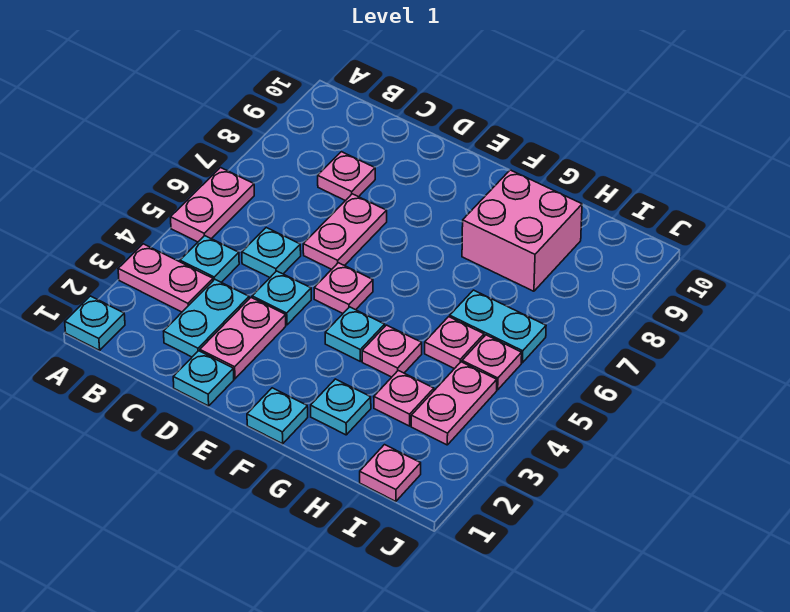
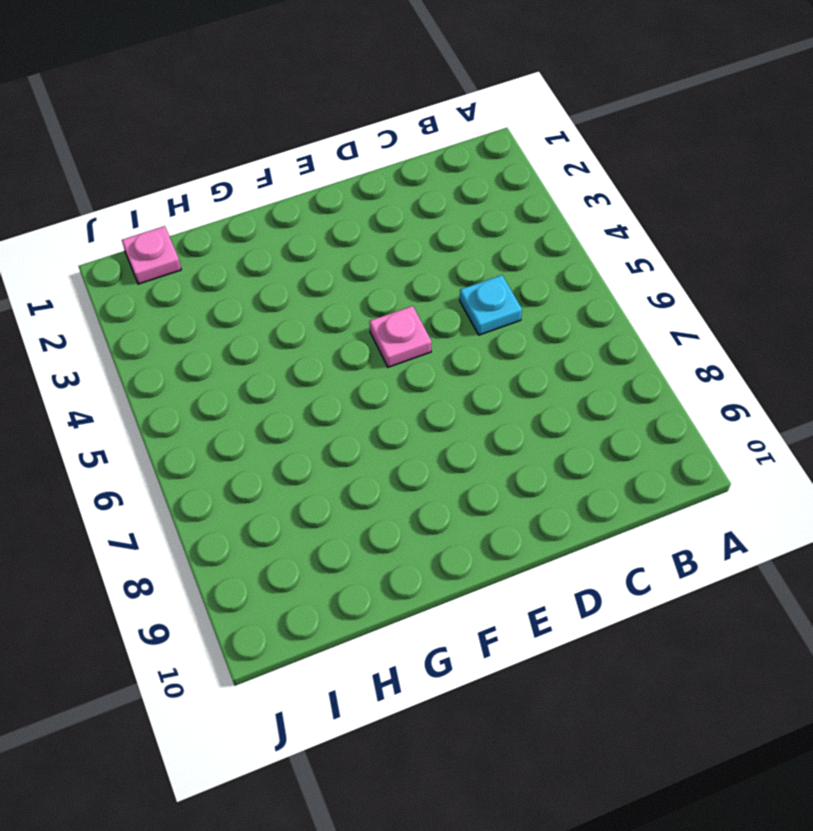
none -> cyan 1x1 plate [65,296,125,350]
none -> pink 1x2 plate [118,244,213,312]
none -> pink 1x2 plate [171,168,254,242]

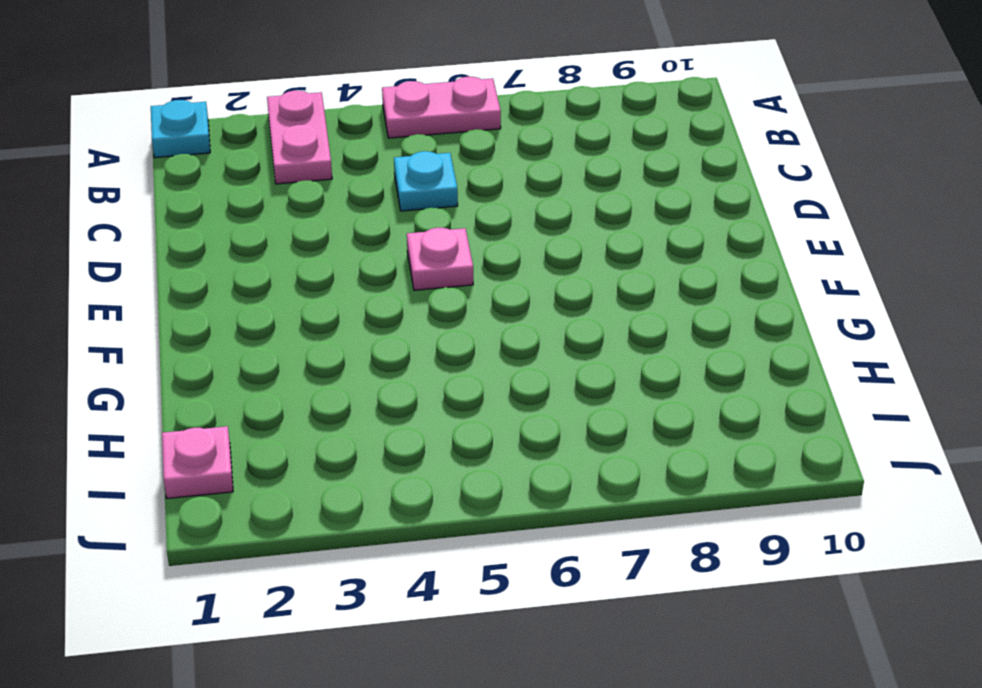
none -> cyan 1x1 plate [180,236,239,282]
none -> cyan 1x2 plate [164,279,249,357]
none -> pink 1x1 plate [318,152,375,201]

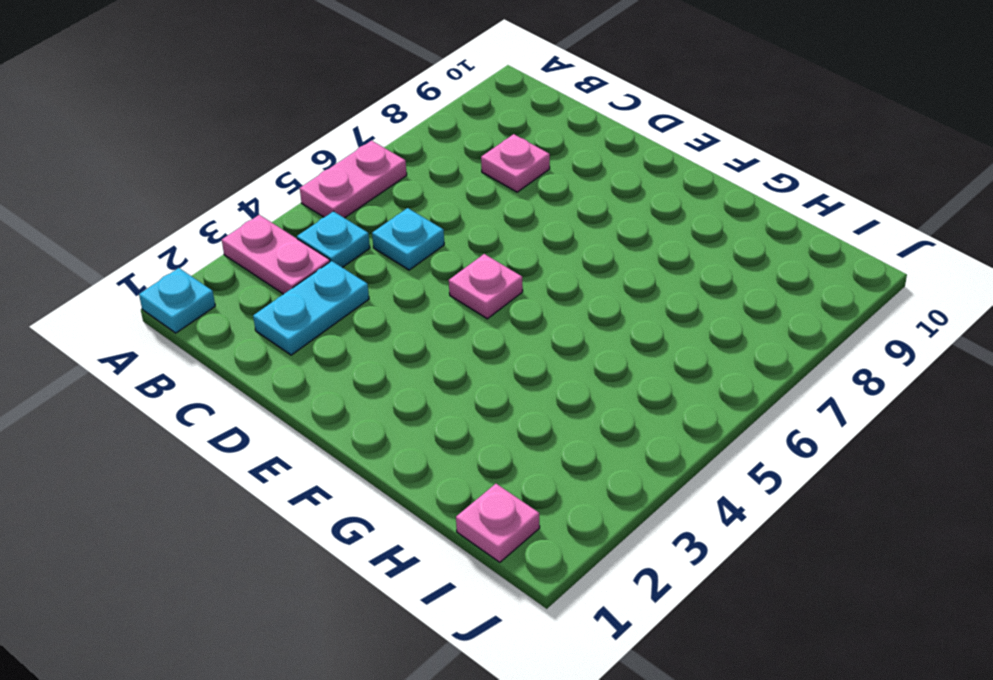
none -> cyan 1x1 plate [173,351,234,406]
none -> pink 1x2 plate [200,298,286,379]
none -> cyan 1x1 plate [252,271,311,325]

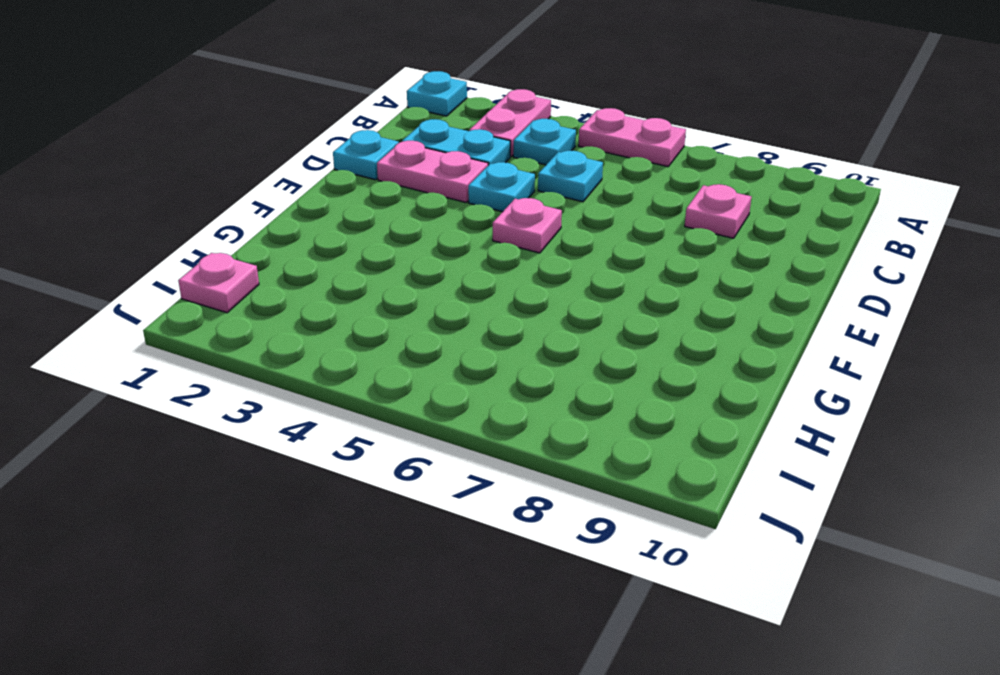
none -> pink 1x2 plate [303,194,387,269]
none -> cyan 1x1 plate [247,388,308,444]
none -> cyan 1x1 plate [325,307,385,361]

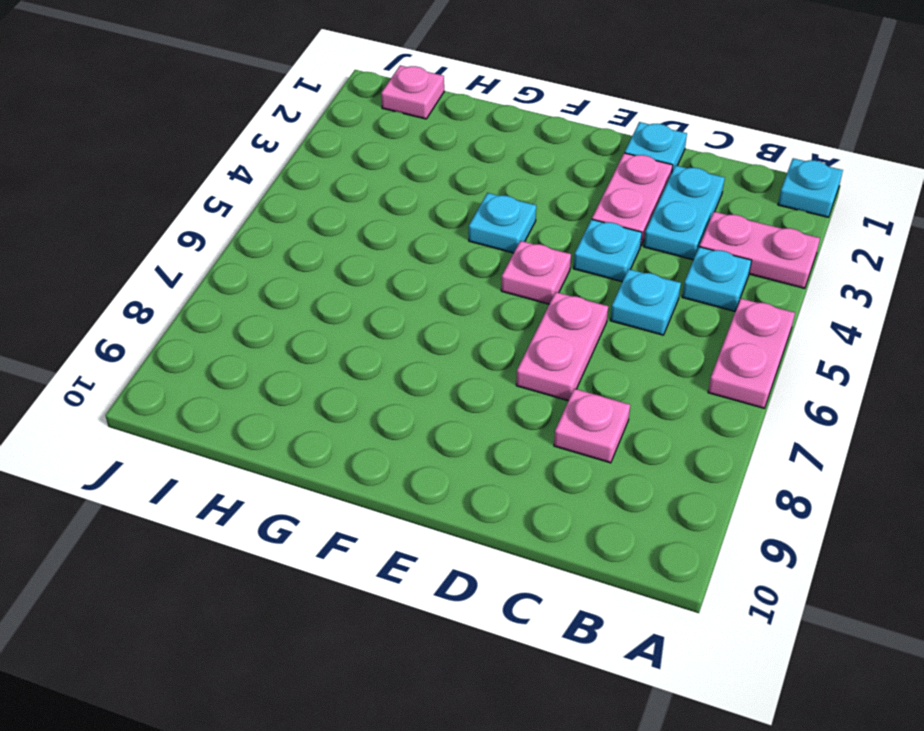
none -> cyan 1x1 plate [247,388,308,444]
none -> cyan 1x1 plate [311,379,371,435]
none -> pink 1x1 plate [362,325,422,377]

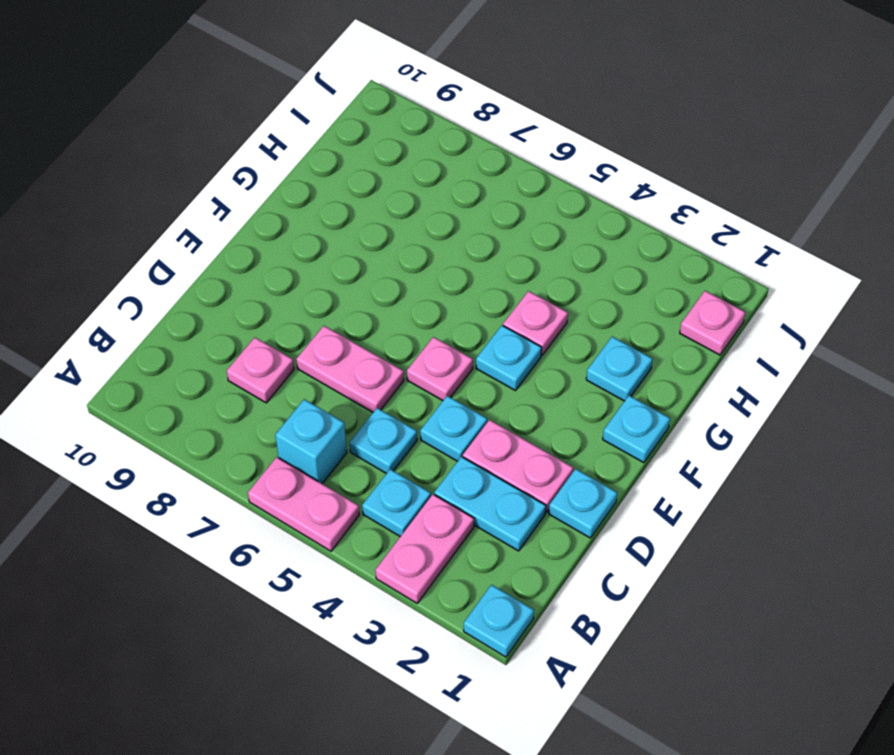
cyan 1x1 brick [275,399,347,484] -> none
none -> pink 2x2 brick [462,170,582,291]
none -> pink 1x1 plate [374,371,434,426]
none -> pink 1x1 plate [425,317,484,369]

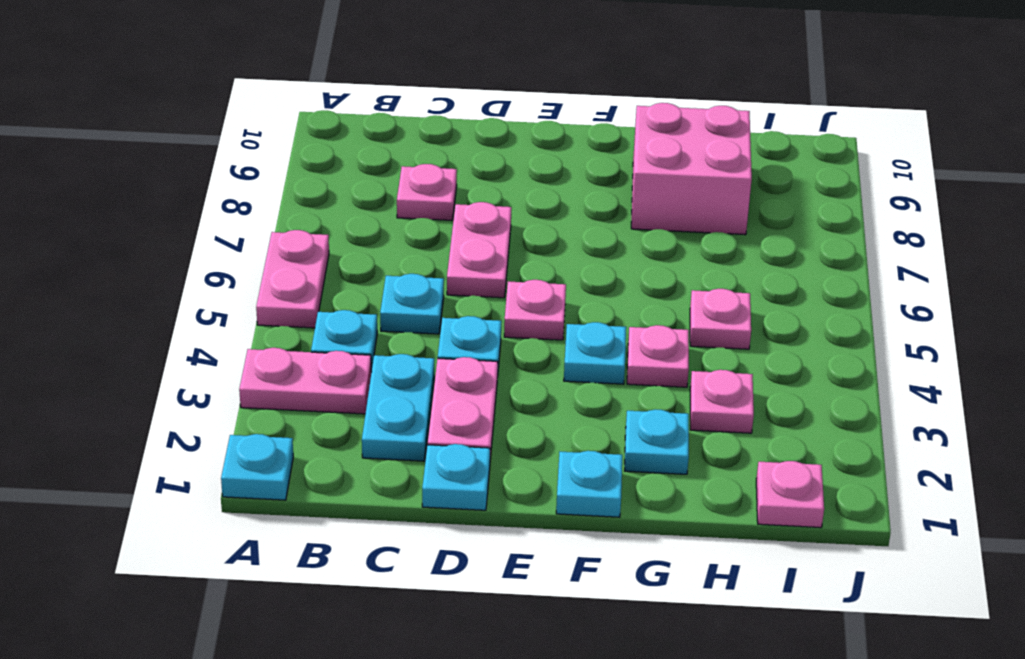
none -> cyan 1x2 plate [450,290,546,363]
none -> pink 1x2 plate [411,362,497,445]
none -> pink 1x1 plate [462,335,522,390]

